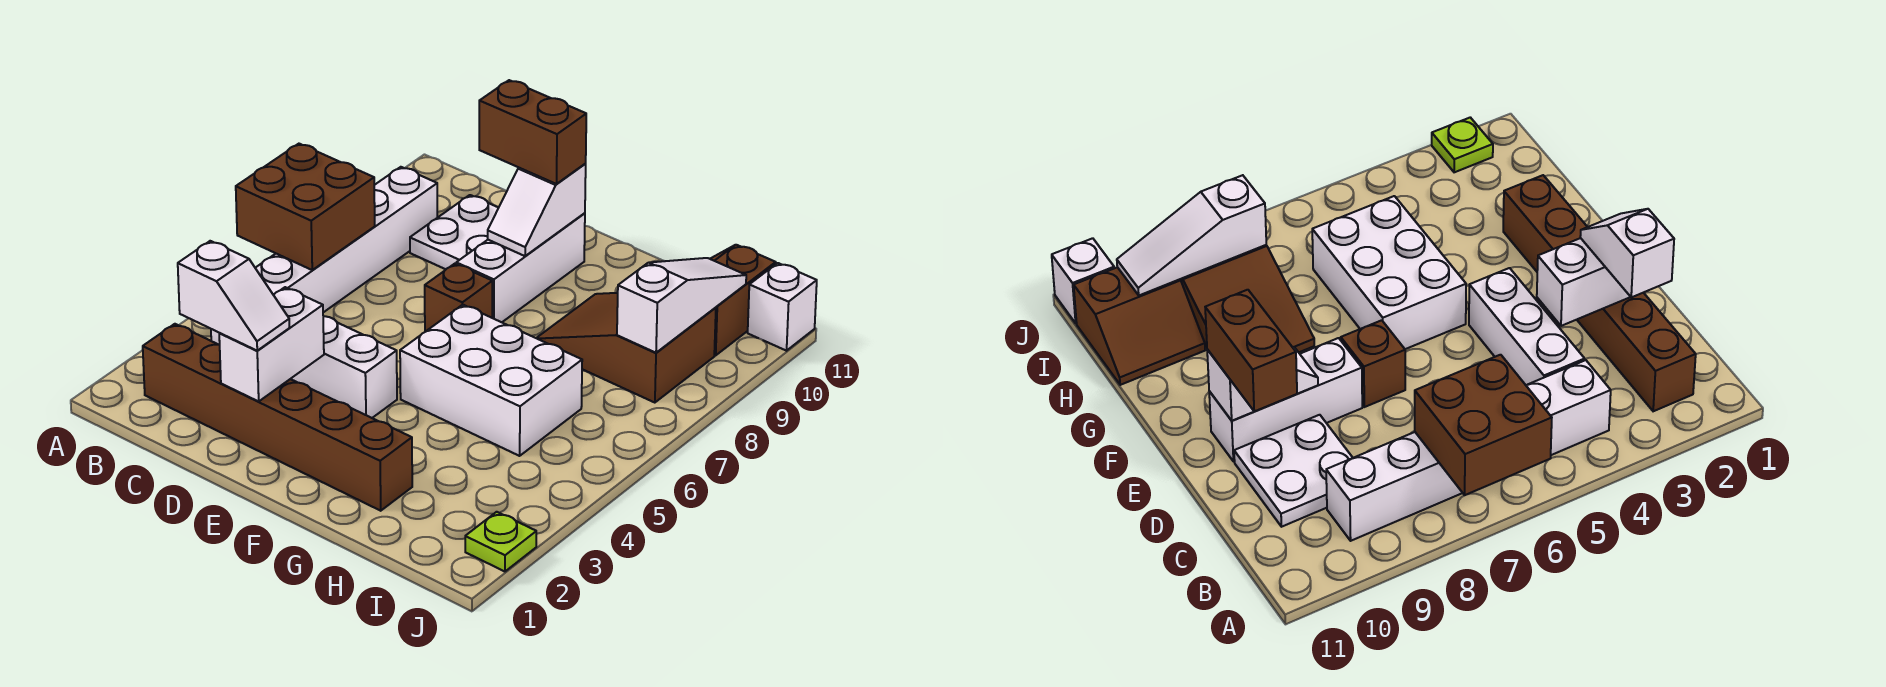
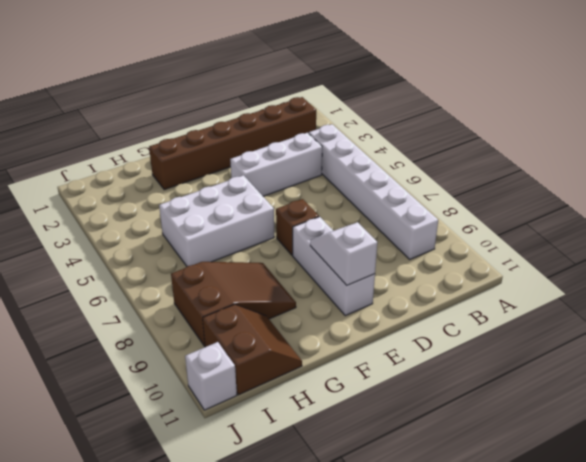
none -> white 2x2 plate [410,195,498,269]
none -> lime 1x1 plate [465,512,536,571]
none -> brown 2x2 brick [236,144,375,270]

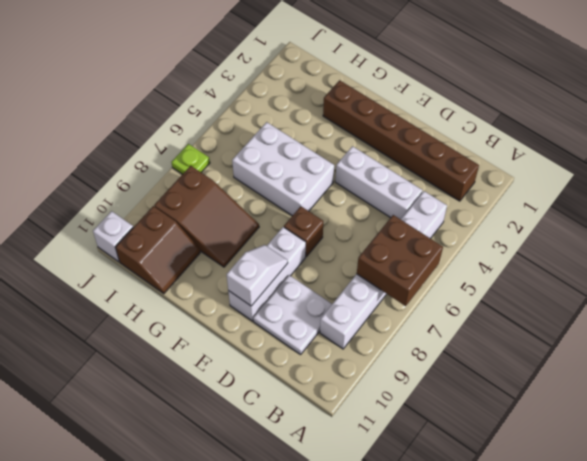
lime 1x1 plate [171,144,210,174] -> lime 1x1 plate moved to [465,512,536,571]
none -> white 1x2 brick [219,287,324,401]
none -> white 1x3 slope [617,258,746,353]
none -> white 1x2 slope [178,241,289,350]

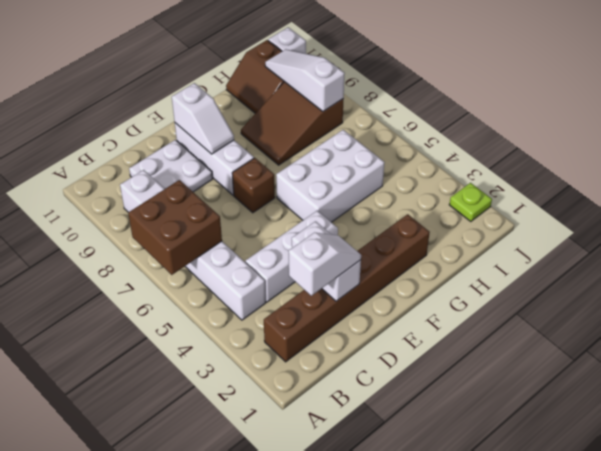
none -> brown 1x2 brick [479,80,586,184]

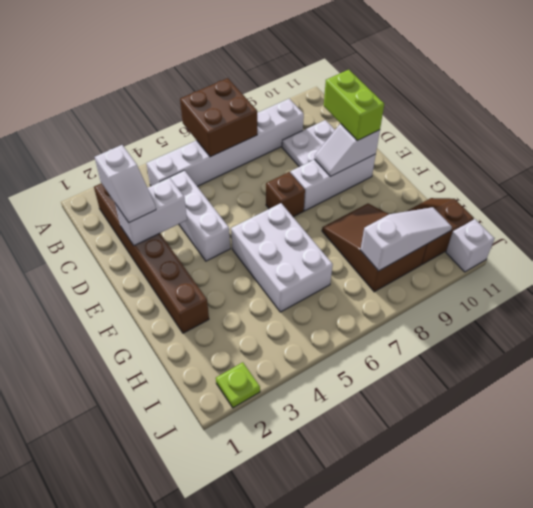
lime 1x2 brick [324,70,384,141] -> brown 1x2 brick [479,80,586,184]

